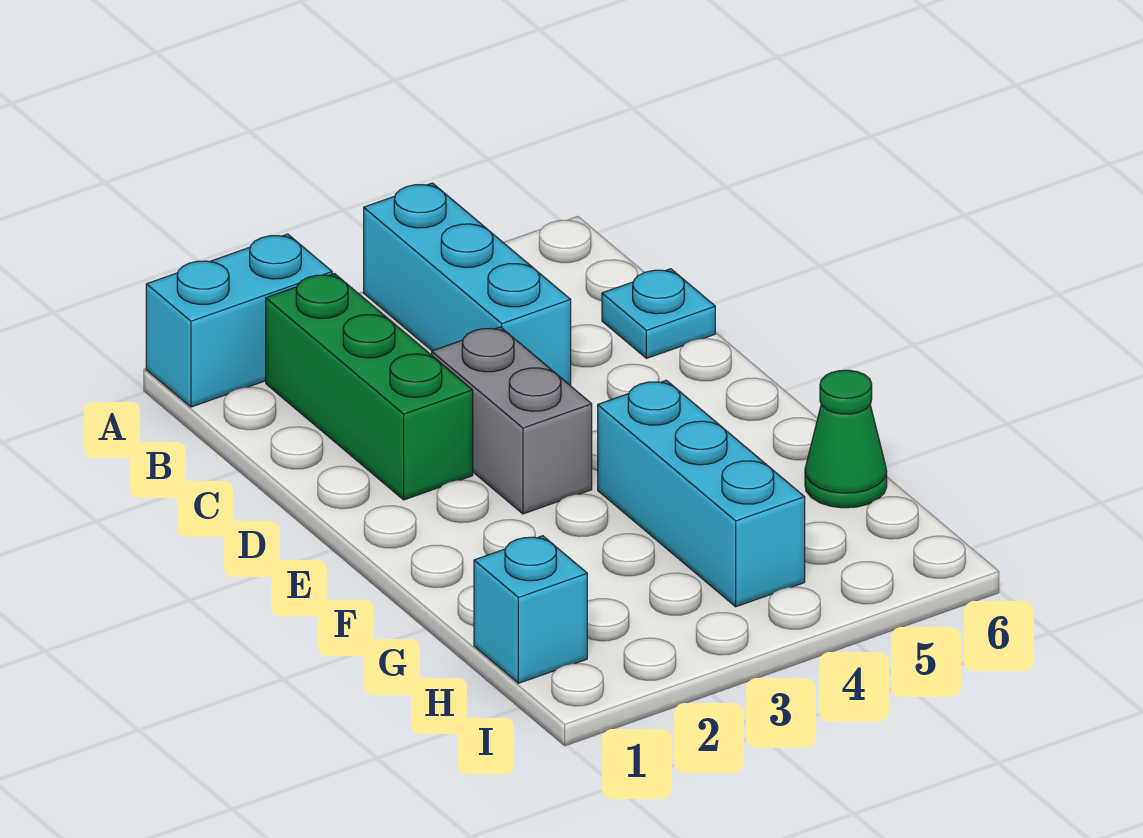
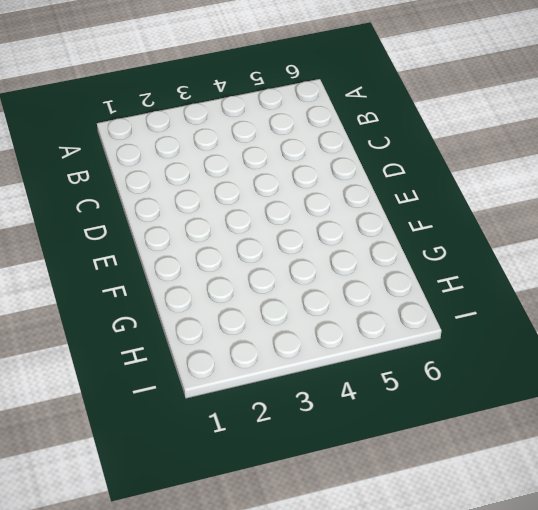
none -> cyan 1x2 brick [146,234,332,407]
none -> cyan 1x3 brick [364,183,571,385]

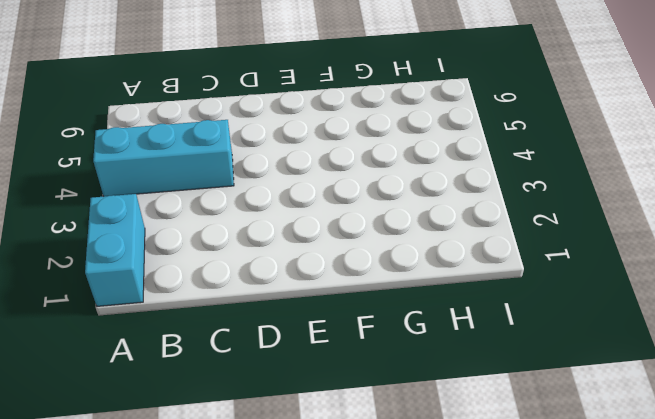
none -> green 1x3 brick [266,274,473,500]
none -> cyan 1x1 plate [602,269,715,358]

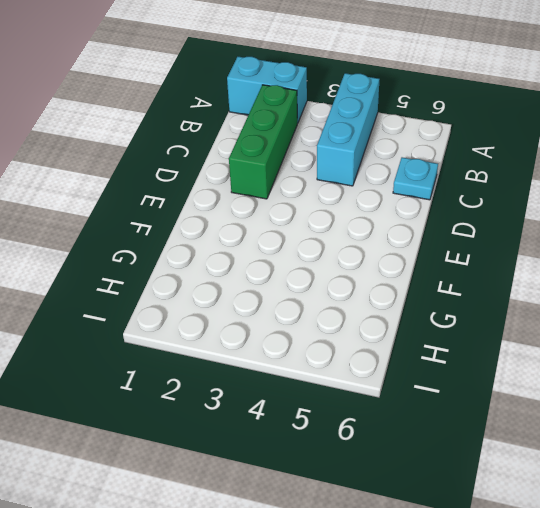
none -> grey 1x2 brick [432,327,592,514]
none -> cyan 1x3 brick [598,380,805,607]

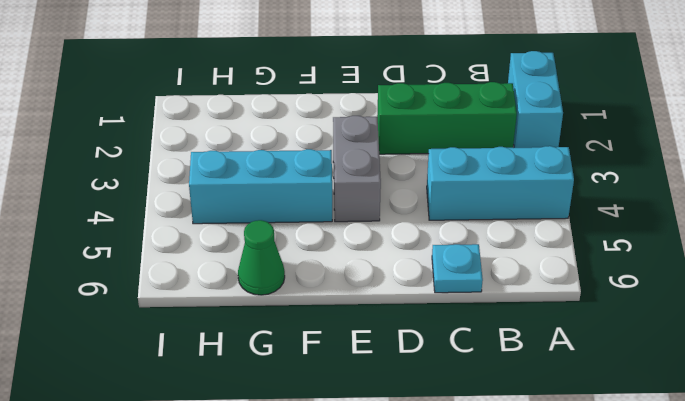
grey 1x2 brick [333,116,381,222] -> grey 1x2 brick turned to [432,327,592,514]
none -> cyan 1x1 brick [474,536,587,683]

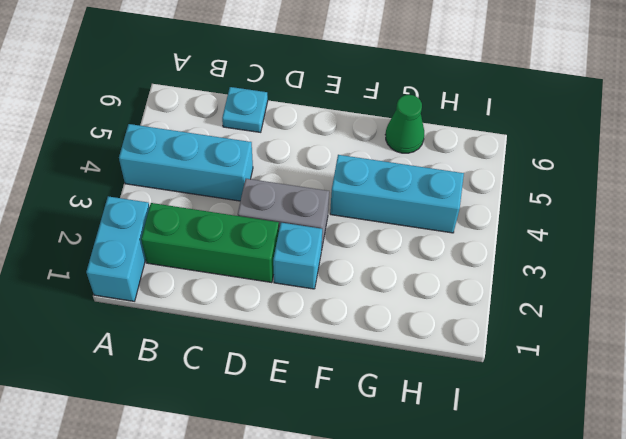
cyan 1x1 brick [273,223,322,289] -> cyan 1x1 brick moved to [474,536,587,683]

